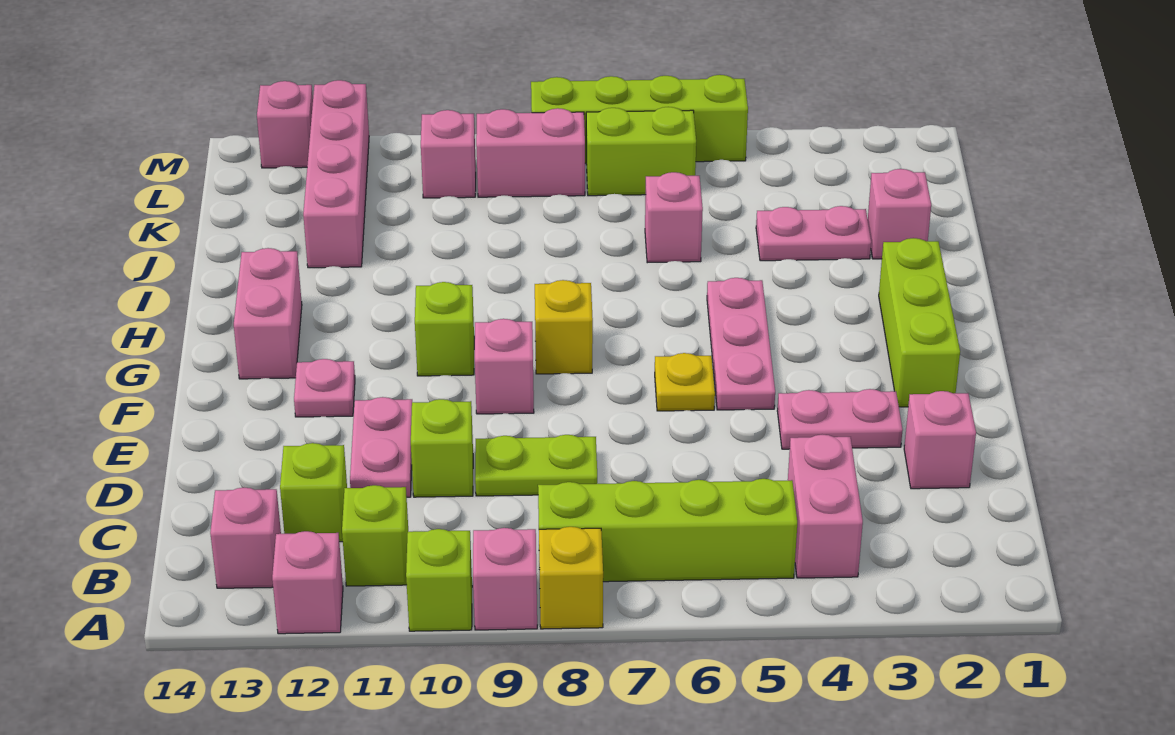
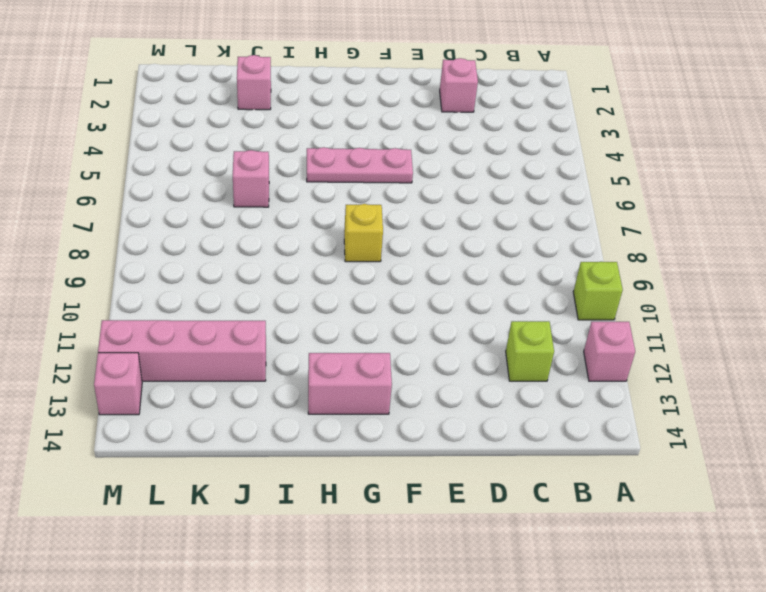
none -> yellow 1x1 brick [539,527,603,629]
none -> pink 1x1 brick [473,528,537,630]
none -> pink 1x2 brick [788,435,863,578]
none -> lime 1x4 brick [538,479,797,582]

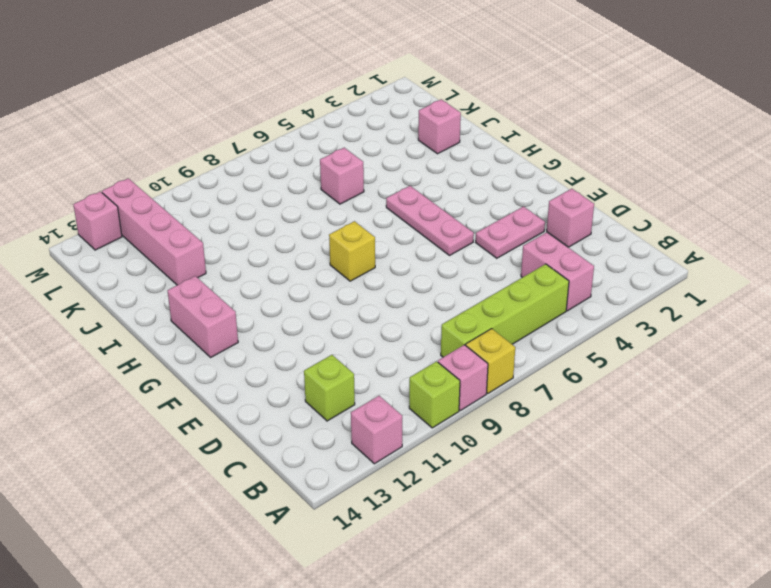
none -> lime 1x1 brick [342,485,408,586]
none -> pink 1x1 brick [210,488,281,588]
none -> lime 1x2 plate [475,435,597,496]
none -> lime 1x1 brick [411,399,473,497]

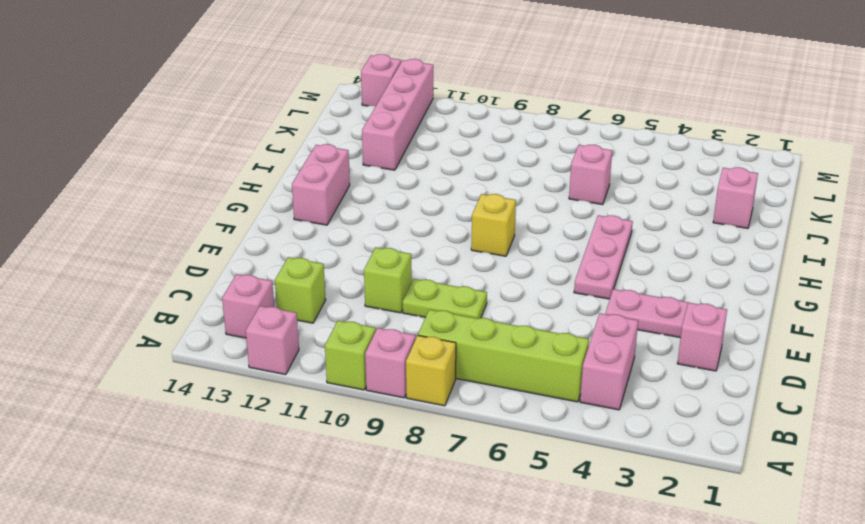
none -> lime 1x1 brick [342,485,408,586]
none -> pink 1x2 plate [350,397,412,497]
none -> lime 1x3 brick [879,238,960,407]
none -> yellow 1x1 plate [655,353,715,411]

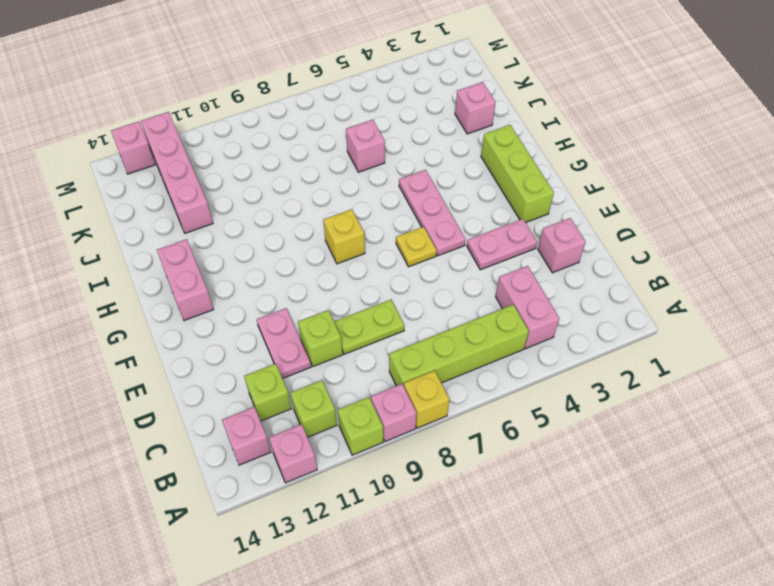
none -> pink 1x1 brick [475,319,534,414]
none -> pink 1x1 plate [294,359,355,417]
none -> lime 1x1 brick [415,282,474,376]
none -> pink 1x2 plate [756,206,871,261]

